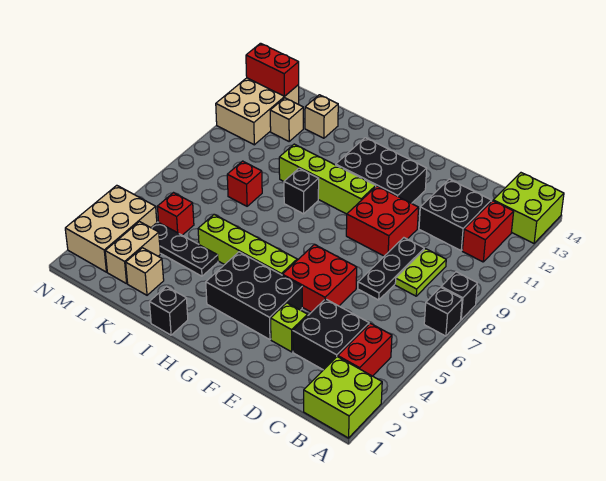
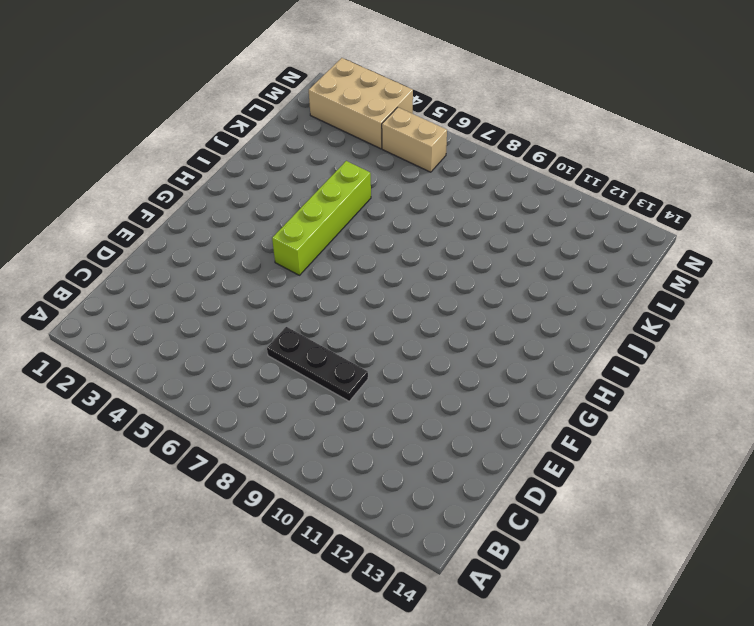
tan 1x2 brick [382,107,447,172] -> tan 1x2 brick moved to [105,222,160,284]
none -> lime 2x2 brick [304,357,382,438]
none -> black 1x1 brick [424,287,462,336]
none -> black 1x1 brick [441,272,477,320]

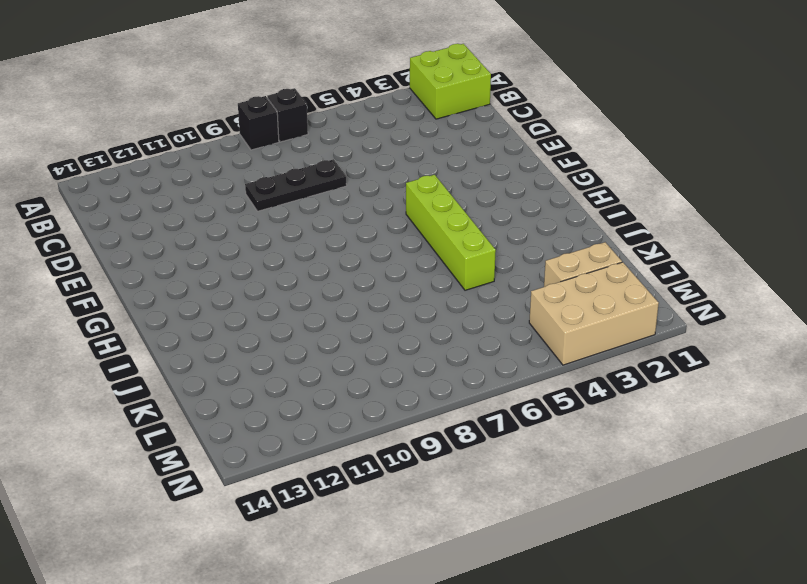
none -> lime 2x2 brick [493,173,564,243]
none -> red 1x2 brick [338,323,392,376]
none -> red 1x2 brick [462,201,514,262]

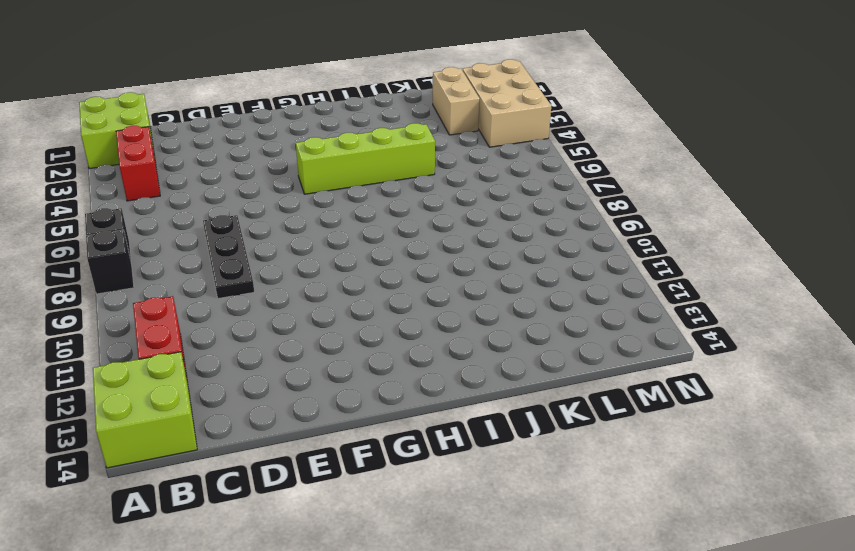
none -> black 2x2 brick [293,299,369,370]
none -> lime 1x2 plate [395,249,446,296]
none -> black 2x2 brick [419,179,492,251]

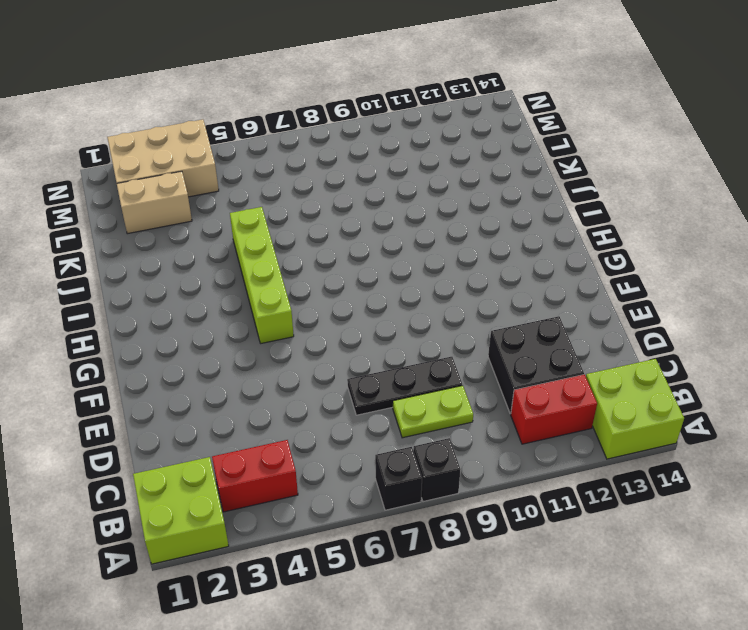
none -> black 2x2 brick [293,299,369,370]
none -> lime 1x1 brick [271,303,308,352]
none -> red 2x2 brick [282,244,357,312]

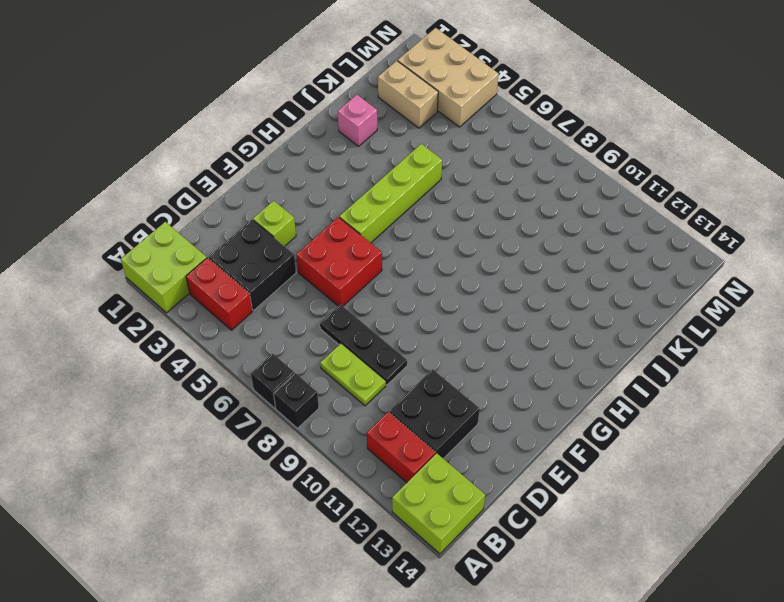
pink 1x1 brick [338,95,377,146] -> none
none -> red 2x2 brick [346,186,419,256]
none -> black 2x3 brick [206,252,302,340]
none -> black 2x3 brick [336,138,427,203]

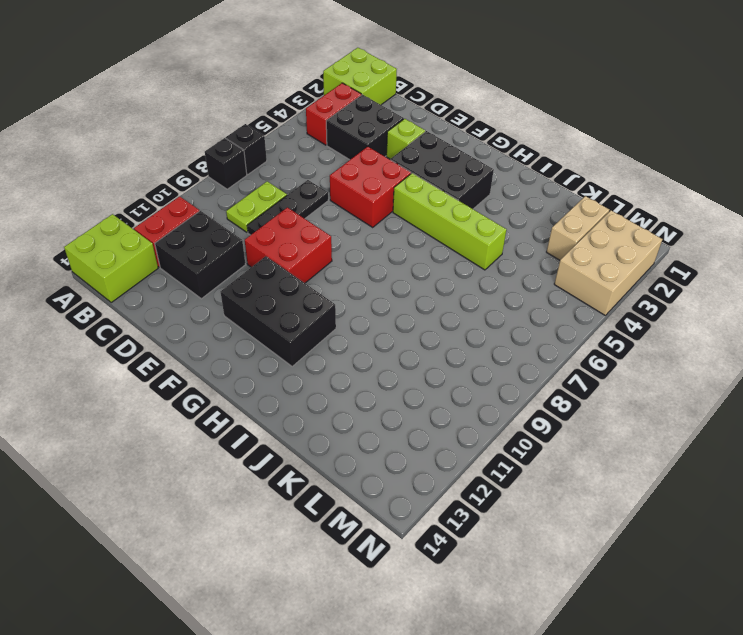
none -> lime 1x4 brick [279,144,376,214]
none -> black 1x1 brick [149,287,188,335]
none -> black 1x1 brick [284,168,319,214]

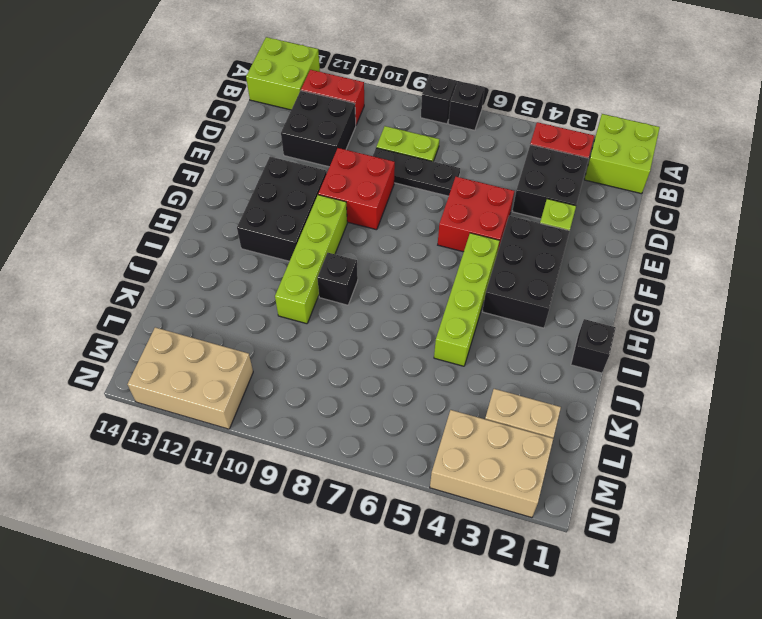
none -> black 1x3 plate [151,222,218,276]
none -> tan 1x1 brick [126,248,164,295]
none -> red 1x1 brick [227,161,262,206]

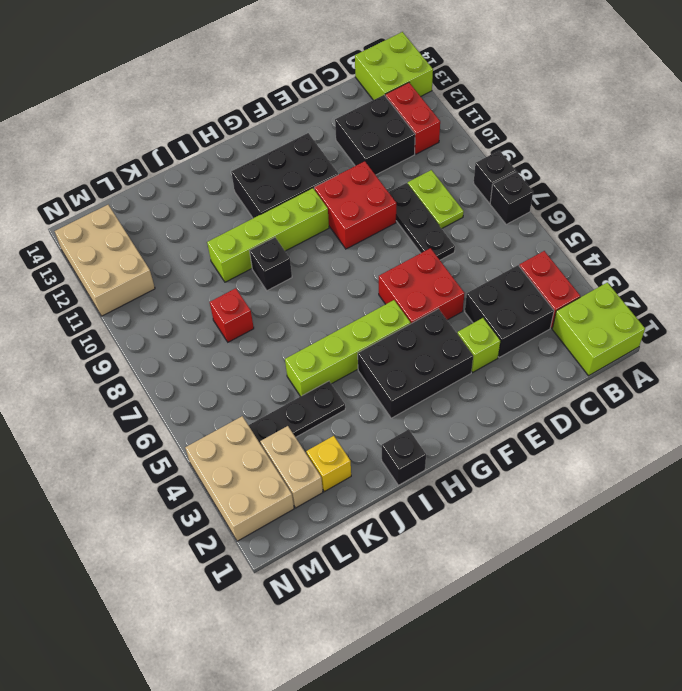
yellow 1x1 brick [306,436,351,492] -> tan 1x1 brick [126,248,164,295]
none -> tan 1x1 brick [305,95,338,138]
none -> red 1x1 brick [157,193,194,235]
none -> tan 1x1 brick [270,98,303,141]

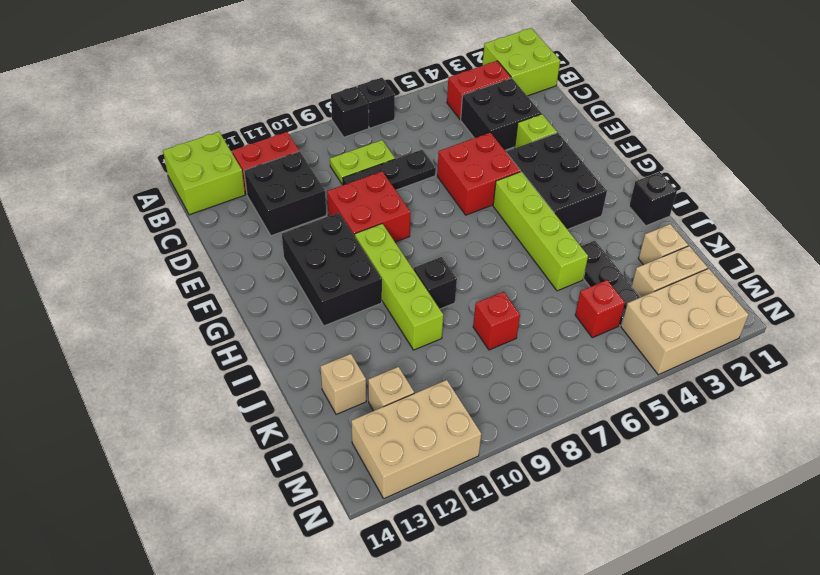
none -> red 1x2 brick [246,43,299,96]

